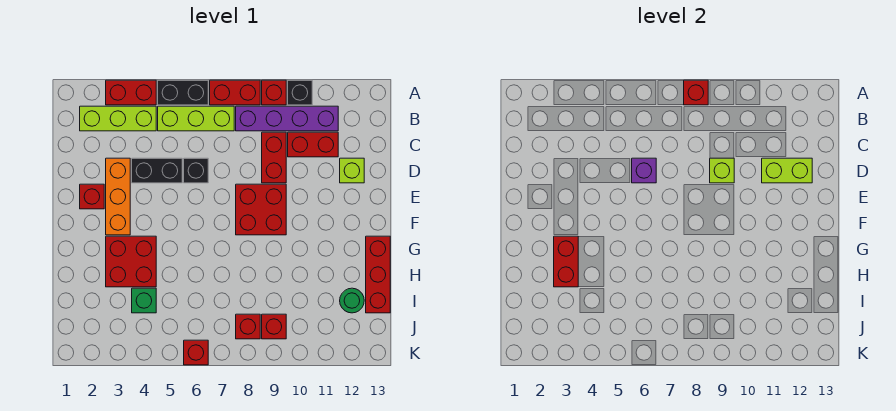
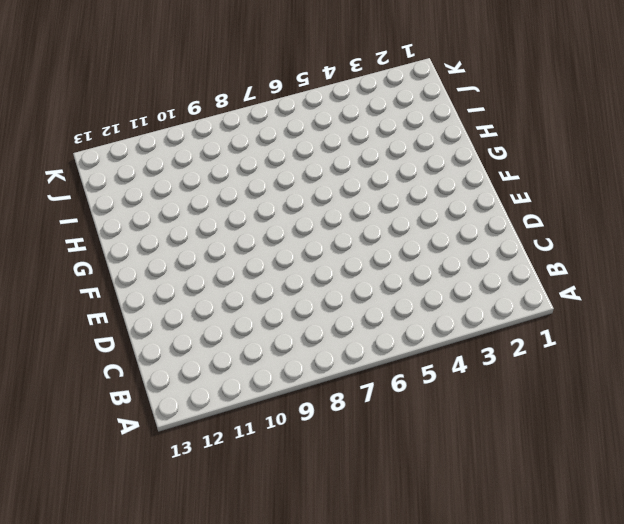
none -> red 1x2 brick [106,80,156,105]
none -> black 1x2 brick [158,80,208,105]
none -> red 1x2 brick [210,80,260,105]

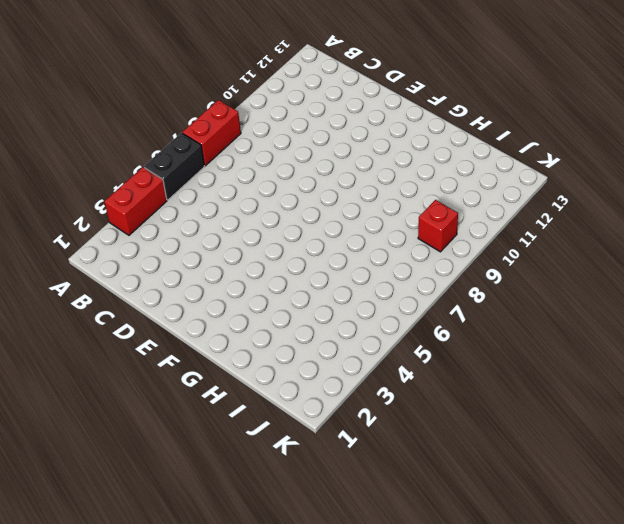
none -> red 1x1 brick [262,80,286,105]
none -> black 1x1 brick [288,80,312,105]
none -> lime 1x3 brick [80,106,156,131]

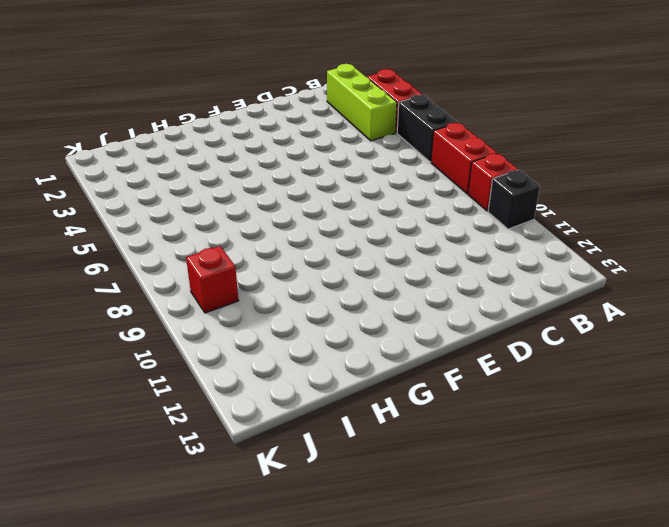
none -> lime 1x3 brick [158,106,234,131]
none -> purple 1x4 brick [236,106,338,131]
none -> red 1x2 brick [262,132,286,183]

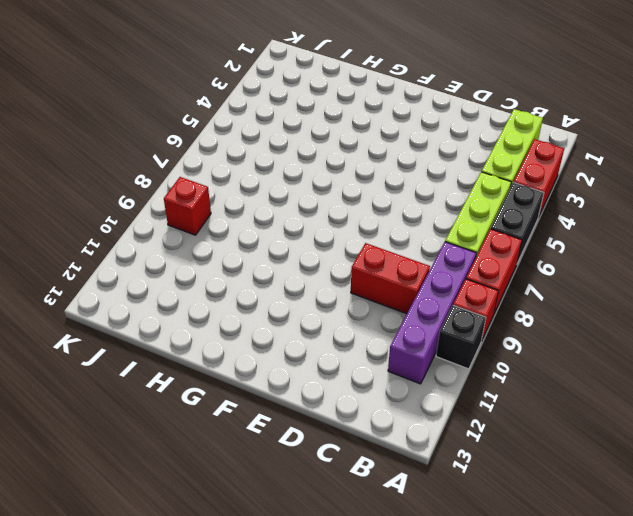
none -> red 1x2 brick [288,132,338,157]
none -> orange 1x3 brick [106,158,130,235]
none -> black 1x2 brick [132,158,182,183]

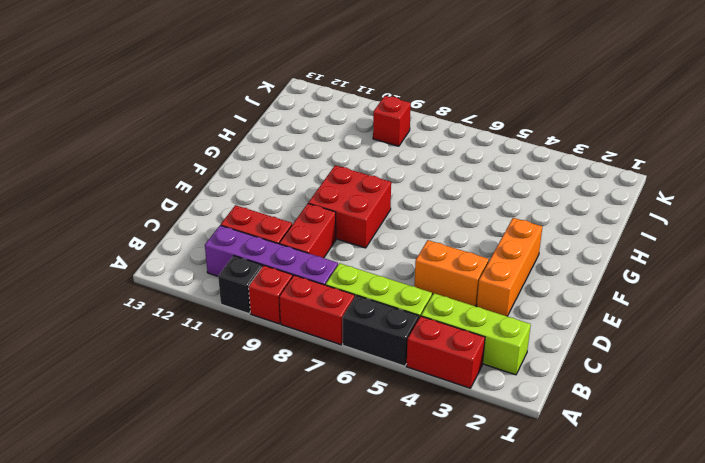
orange 1x2 brick [414,240,489,306] -> black 1x2 brick [132,158,182,183]
none -> black 1x1 brick [184,158,208,183]
none -> lime 1x1 brick [340,158,364,183]
none -> red 1x1 brick [80,184,104,209]

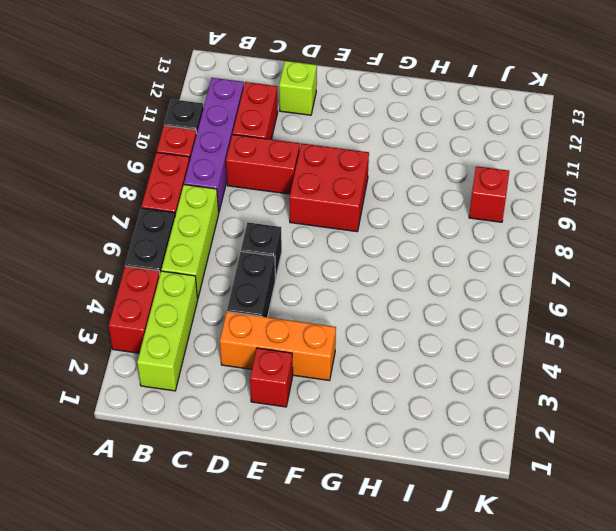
none -> red 2x2 brick [106,236,156,287]
none -> red 1x3 brick [366,236,390,313]
none -> green 1x1 brick [132,288,156,313]

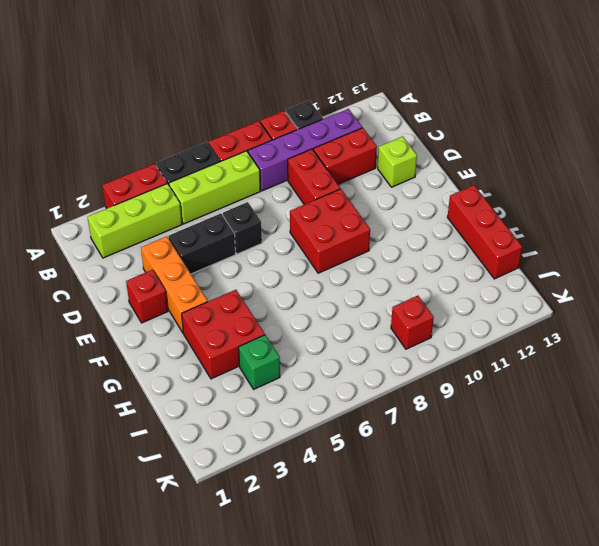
none -> green 1x1 round brick [340,288,364,313]
none -> red 1x1 brick [236,314,260,339]
none -> red 1x1 brick [184,340,208,365]

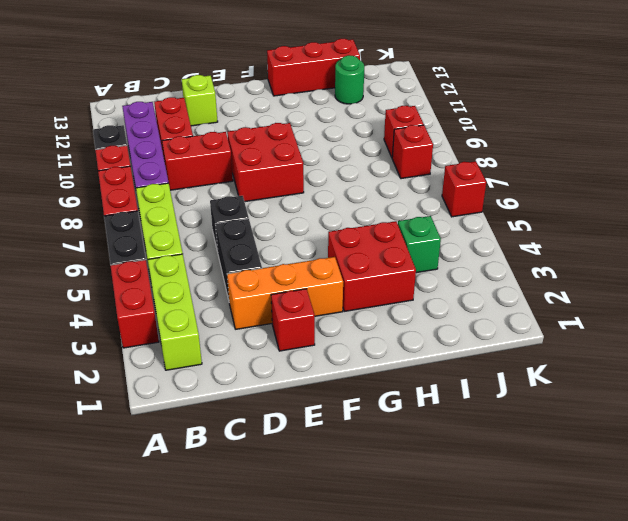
none -> red 1x1 brick [684,80,708,105]
none -> purple 1x1 brick [632,158,656,183]
none -> lime 1x1 brick [710,158,734,183]

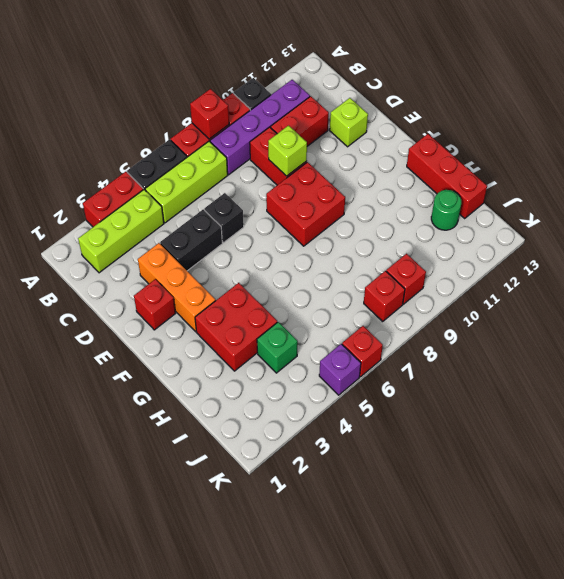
purple 1x1 brick [319,344,361,395] -> purple 1x1 brick moved to [632,158,656,183]
none -> lime 1x2 brick [762,158,812,183]
none -> red 1x2 brick [554,236,578,287]

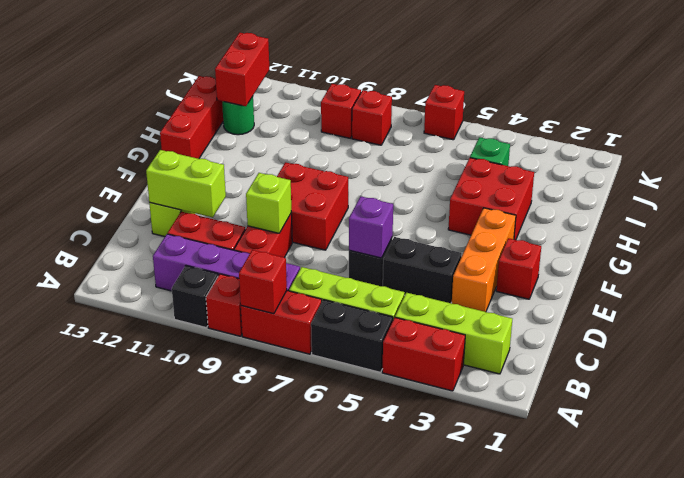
red 1x2 brick [215,33,269,106] -> red 1x2 brick moved to [554,236,578,287]

